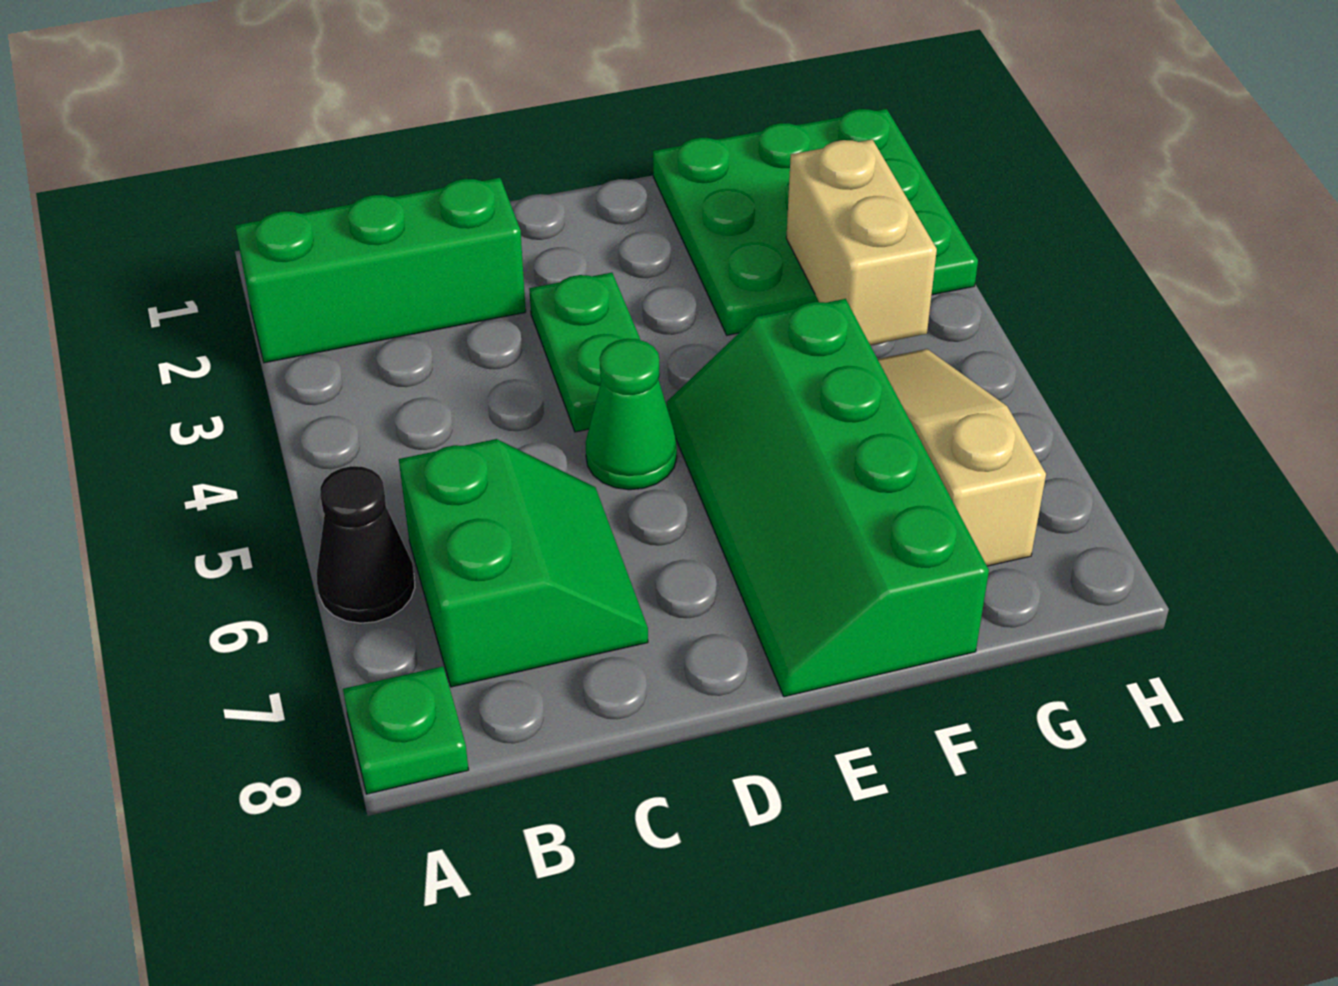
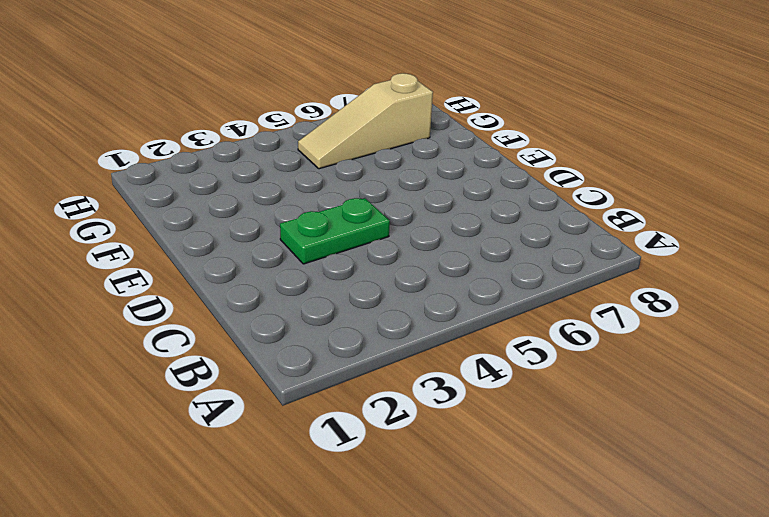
none -> green 1x3 brick [235,178,526,363]
none -> black 1x1 cone [317,466,415,623]

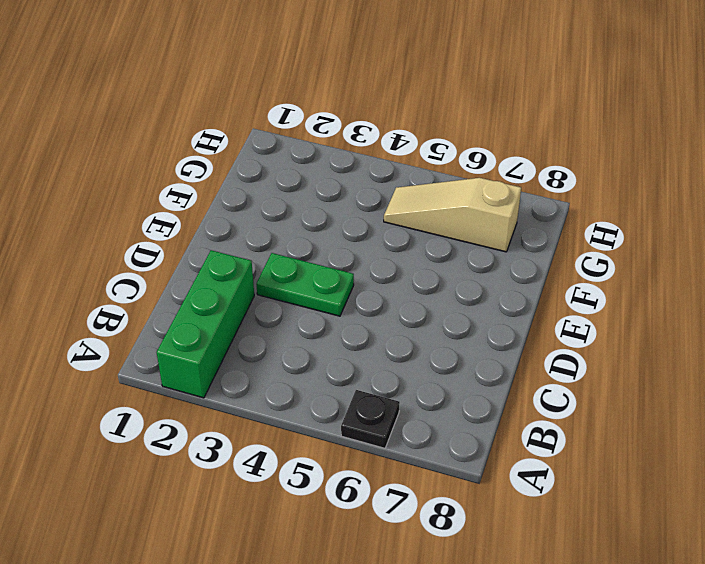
black 1x1 plate [341,390,400,448] -> black 1x1 cone [317,466,415,623]
none -> green 1x1 plate [343,667,469,794]
none -> green 2x2 slope [399,439,648,687]

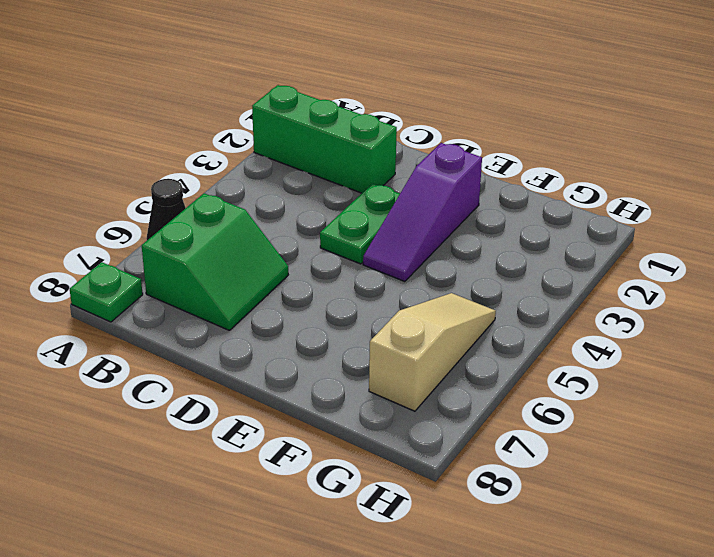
purple 1x3 slope [363,143,482,282] -> none
none -> green 1x1 cone [585,339,677,490]
none -> green 2x4 slope [667,299,989,697]

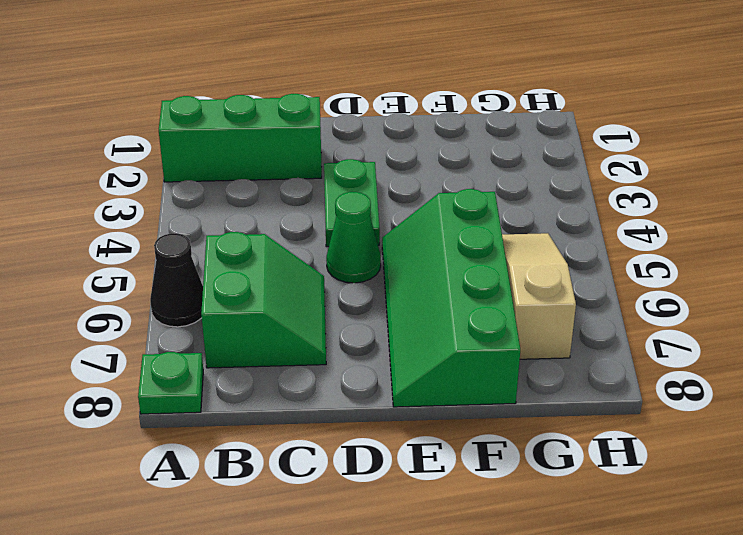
none -> green 3x3 plate [653,109,978,335]
none -> tan 1x2 brick [786,140,937,345]

